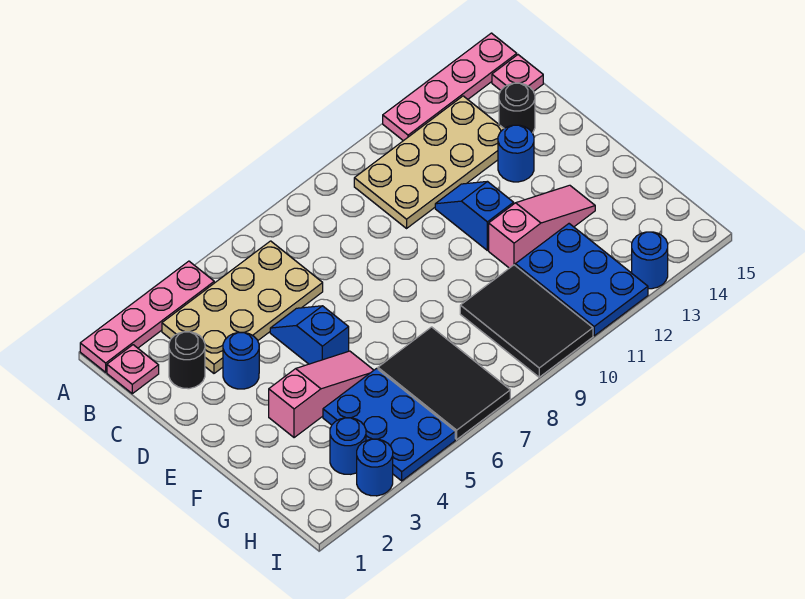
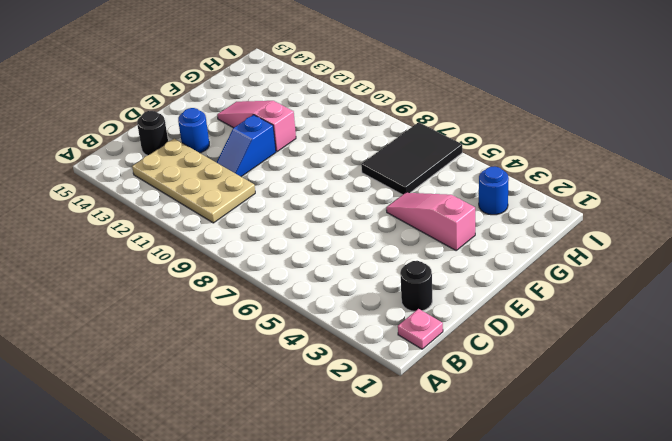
none -> pink 1x4 plate [80,261,214,372]
none -> pink 1x4 plate [383,33,517,141]
none -> tan 2x4 plate [162,241,323,373]

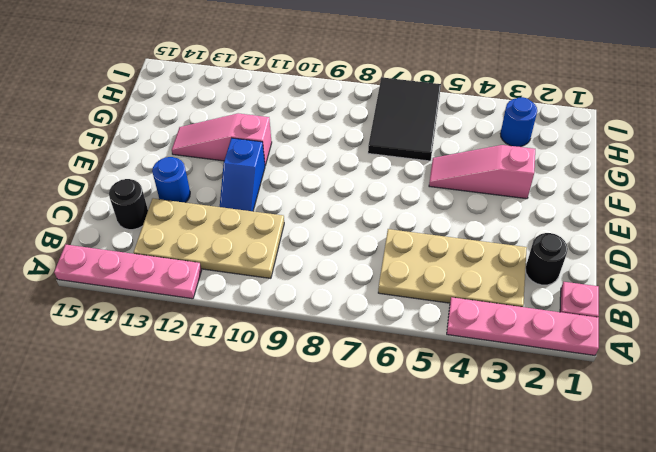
none -> pink 1x1 plate [492,55,543,91]
none -> blue 1x1 round brick [223,332,259,389]
none -> blue 1x2 slope [270,306,349,364]

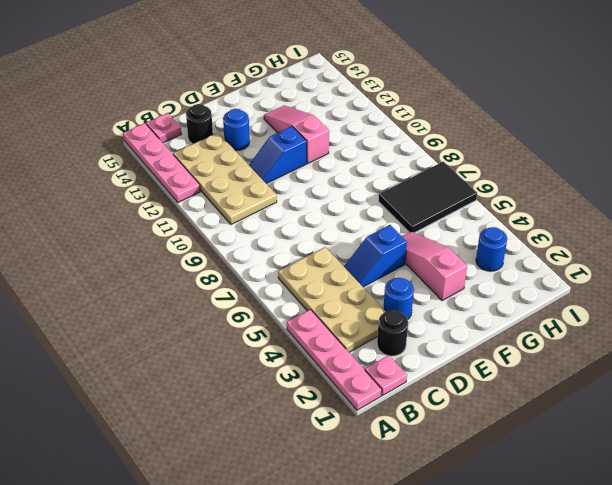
none -> blue 2x3 plate [323,368,455,481]
none -> black 2x3 tile [460,265,593,377]
none -> blue 2x3 plate [515,224,648,336]

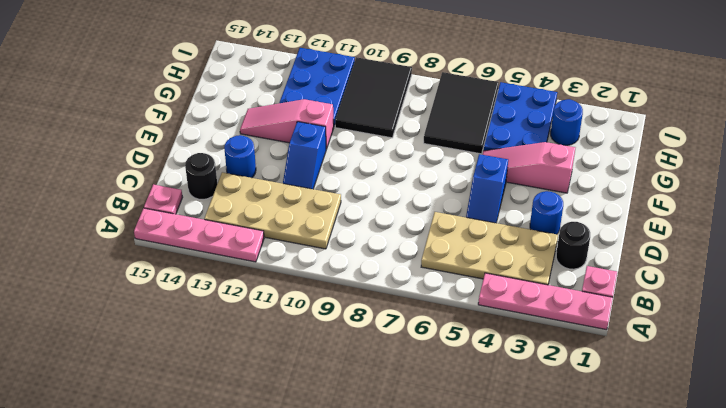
none -> blue 1x1 round brick [357,439,393,496]
none -> blue 1x1 round brick [632,232,668,289]

